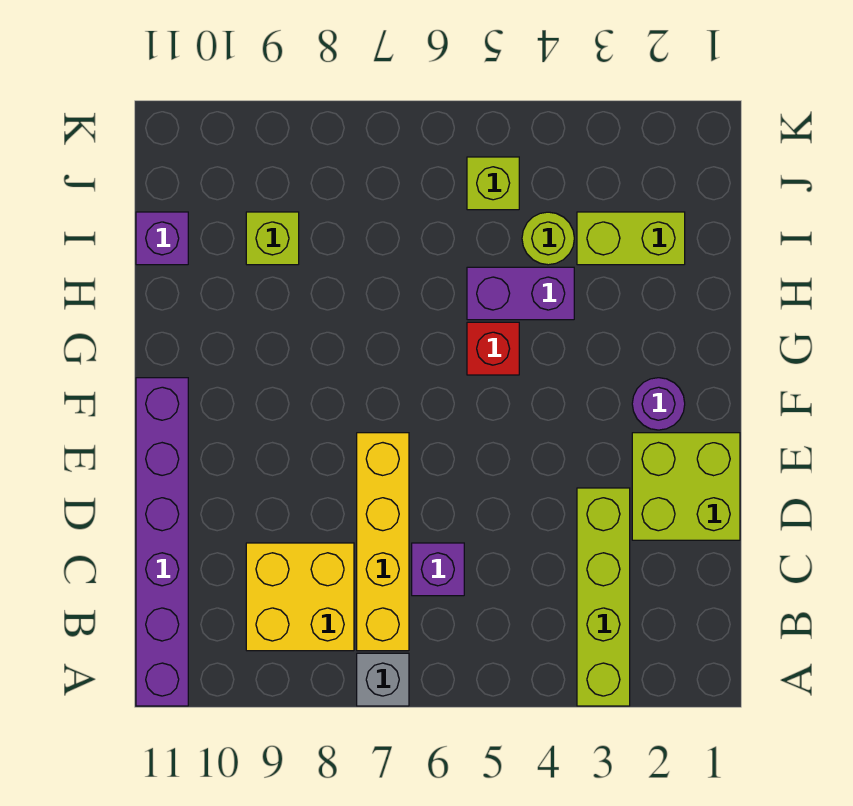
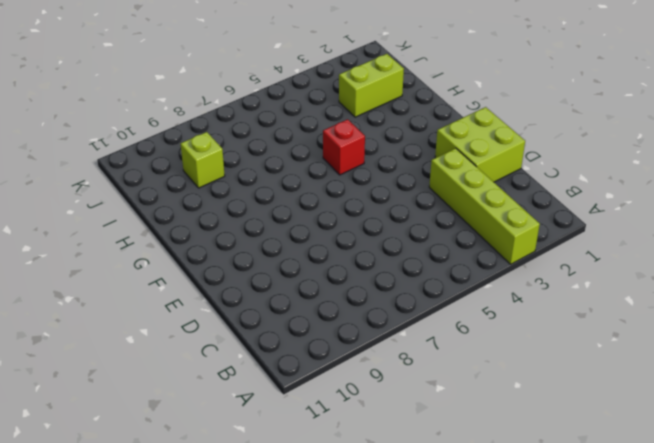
none -> grey 1x1 brick [357,653,409,706]
none -> purple 1x6 brick [136,378,188,706]
none -> yellow 1x4 brick [357,433,409,651]

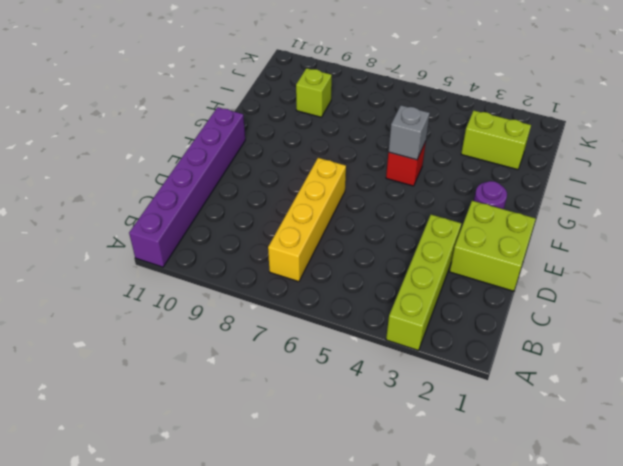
grey 1x1 brick [389,105,430,160] -> grey 1x1 brick moved to [357,653,409,706]
none -> yellow 2x2 brick [246,543,354,651]
none -> purple 1x1 brick [412,543,464,596]
none -> purple 1x2 brick [467,267,574,320]

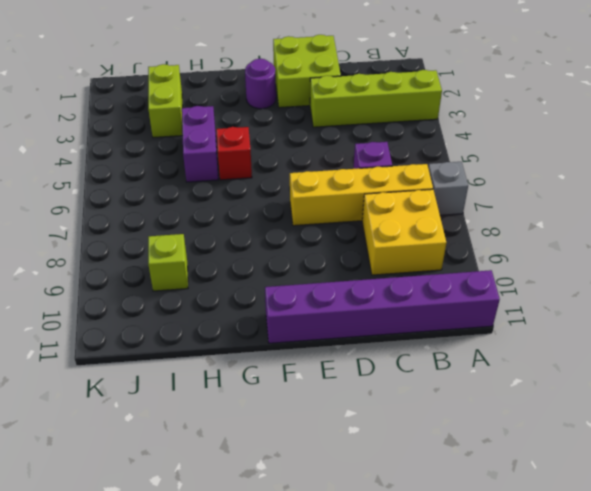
none -> lime 1x1 round brick [522,212,574,265]
none -> purple 1x1 brick [136,212,188,265]
none -> lime 1x1 brick [467,157,519,210]

